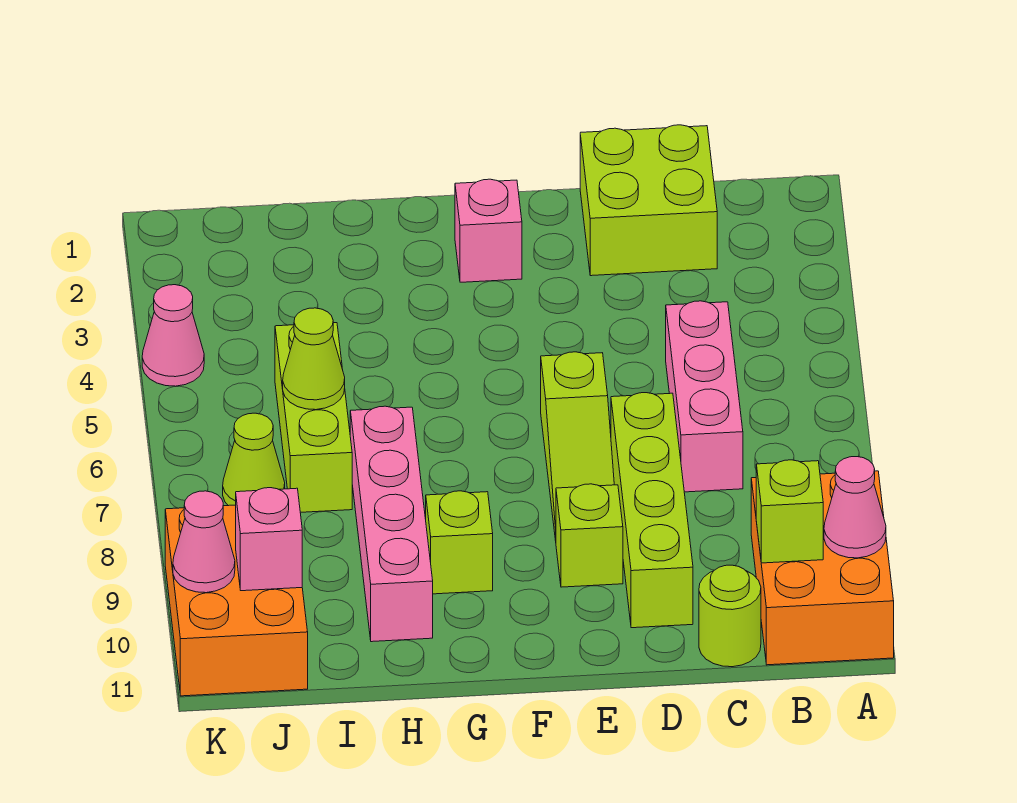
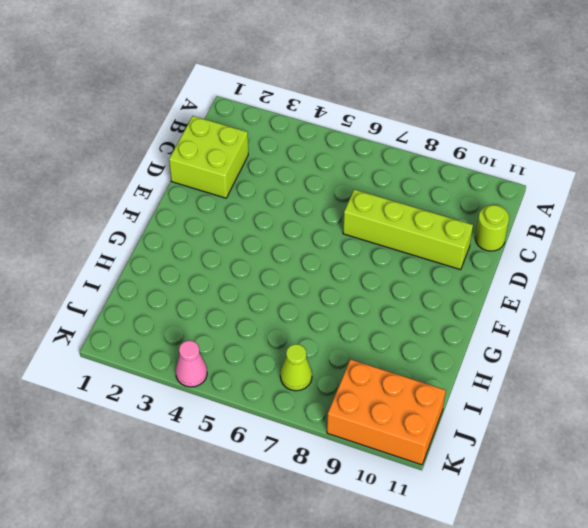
none -> orange 2x3 brick [751,471,894,665]
none -> pink 1x3 brick [666,301,743,492]
none -> lime 1x3 slope [541,352,614,540]

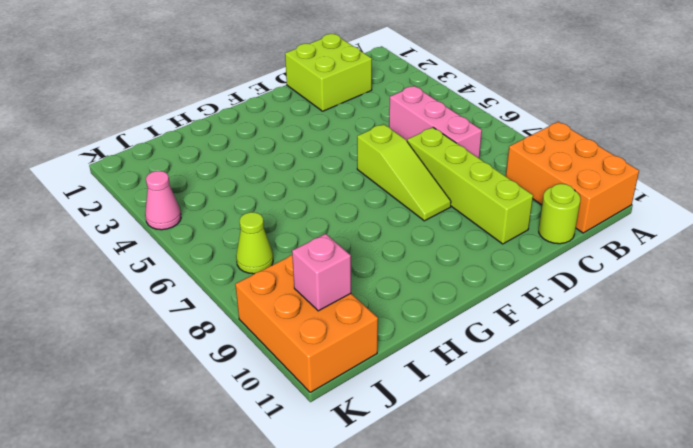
none -> lime 1x1 brick [556,484,623,587]
none -> pink 1x1 brick [455,179,522,282]
none -> lime 1x1 brick [426,491,493,594]

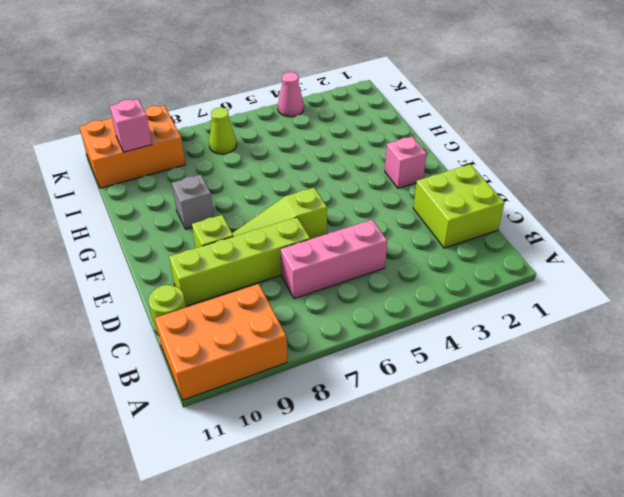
grey 1x1 brick [172,175,214,229] -> lime 1x1 brick [426,491,493,594]
none -> pink 1x4 brick [350,406,433,642]
none -> lime 1x3 brick [275,323,352,512]
none -> pink 1x1 cone [824,457,886,558]

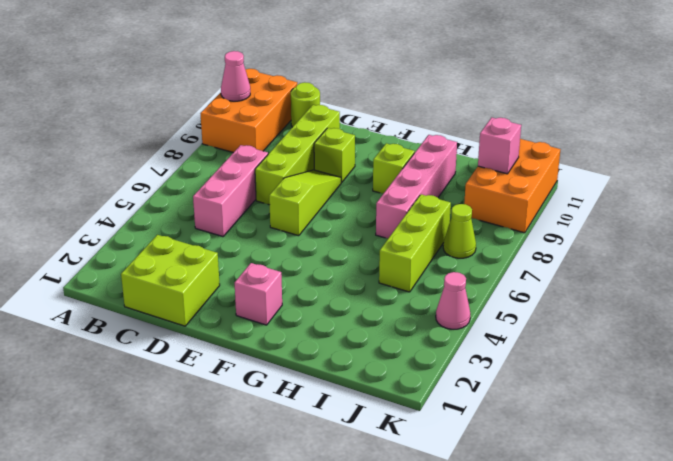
none -> lime 1x1 brick [756,460,823,563]
none -> lime 1x1 cone [283,308,345,410]
none -> pink 1x1 cone [173,491,235,593]

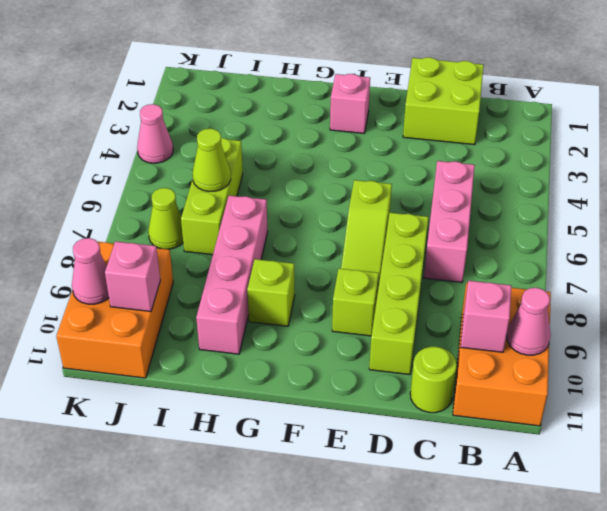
pink 1x1 brick [461,281,511,352] -> lime 1x1 brick [756,460,823,563]

